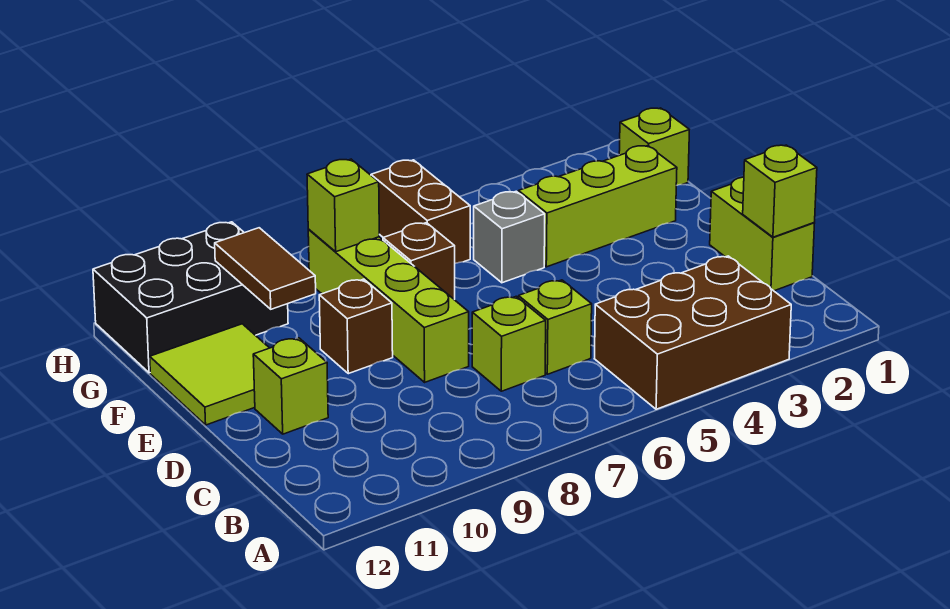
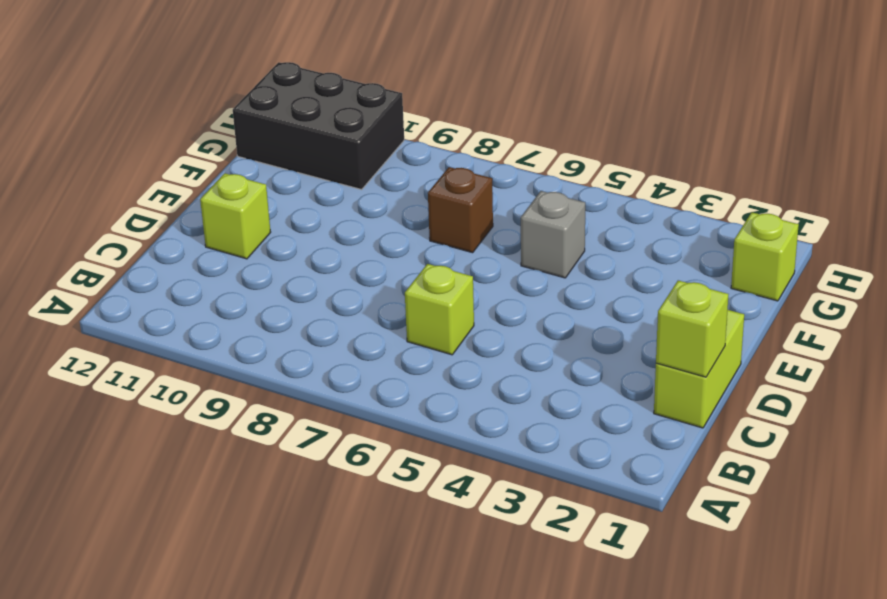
none -> brown 2x3 brick [594,256,791,409]
none -> lime 1x1 brick [472,296,546,391]
none -> lime 1x4 brick [308,230,469,382]

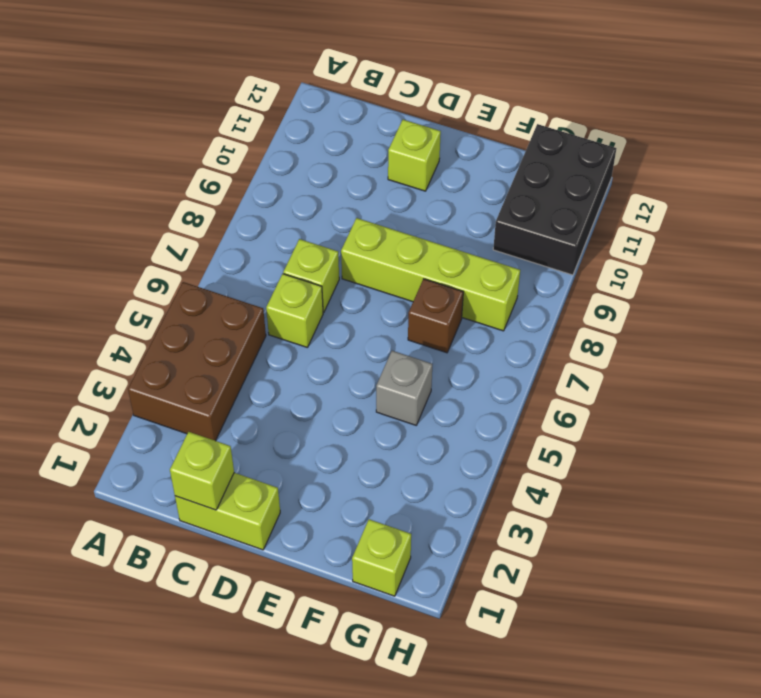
none -> brown 1x1 brick [319,279,393,374]
none -> lime 2x2 tile [150,324,269,425]
none -> lime 1x3 brick [518,146,677,267]

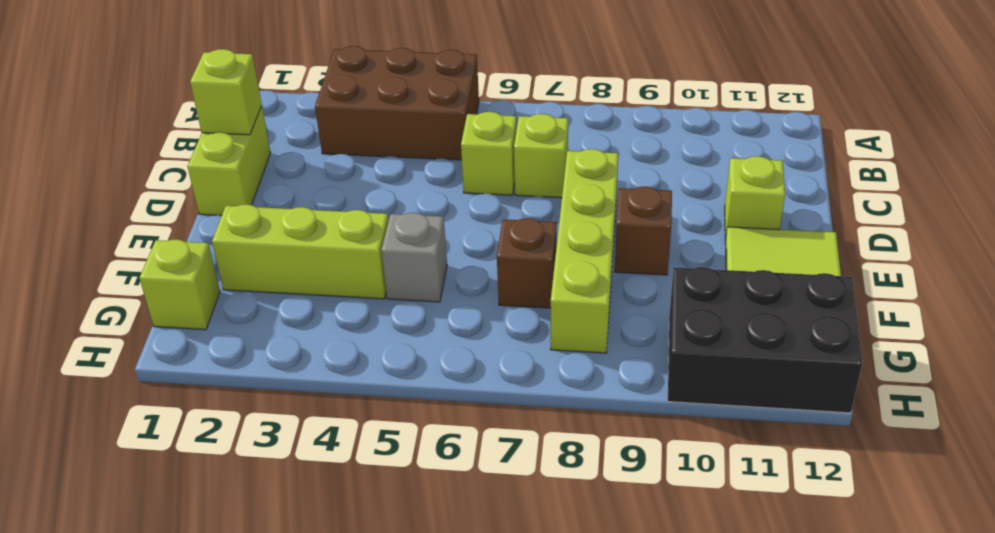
none -> brown 1x2 brick [371,160,470,263]
none -> brown 1x2 tile [215,228,316,309]
none -> lime 1x1 brick [307,159,379,252]

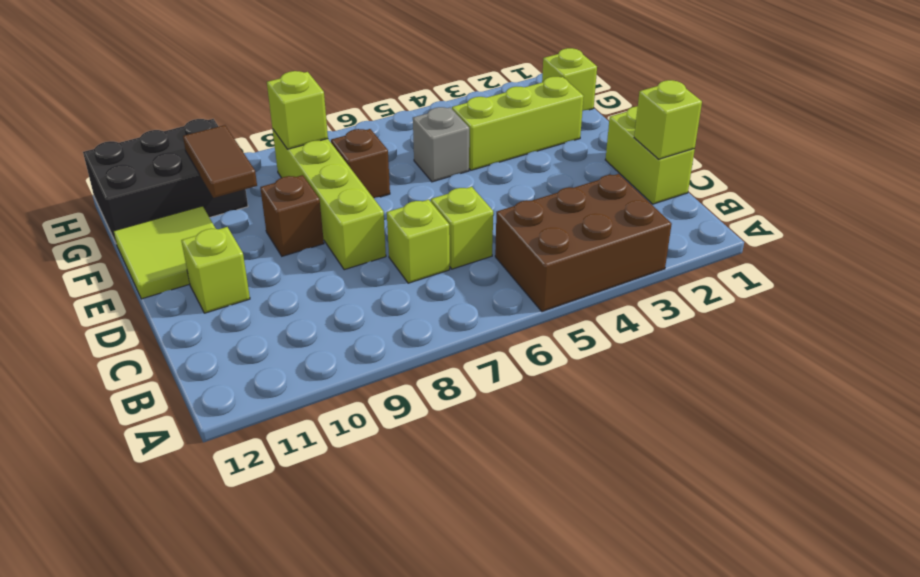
none -> brown 1x2 brick [371,160,470,263]

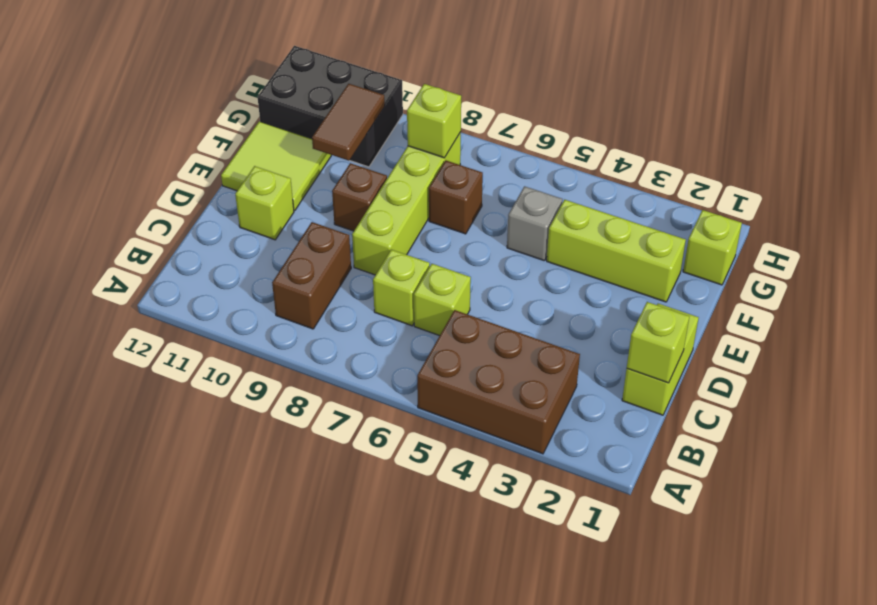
brown 1x2 brick [272,222,351,329] -> brown 1x2 brick moved to [371,160,470,263]

